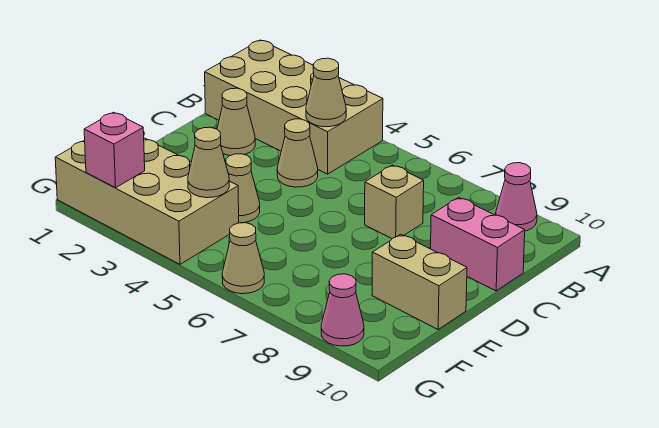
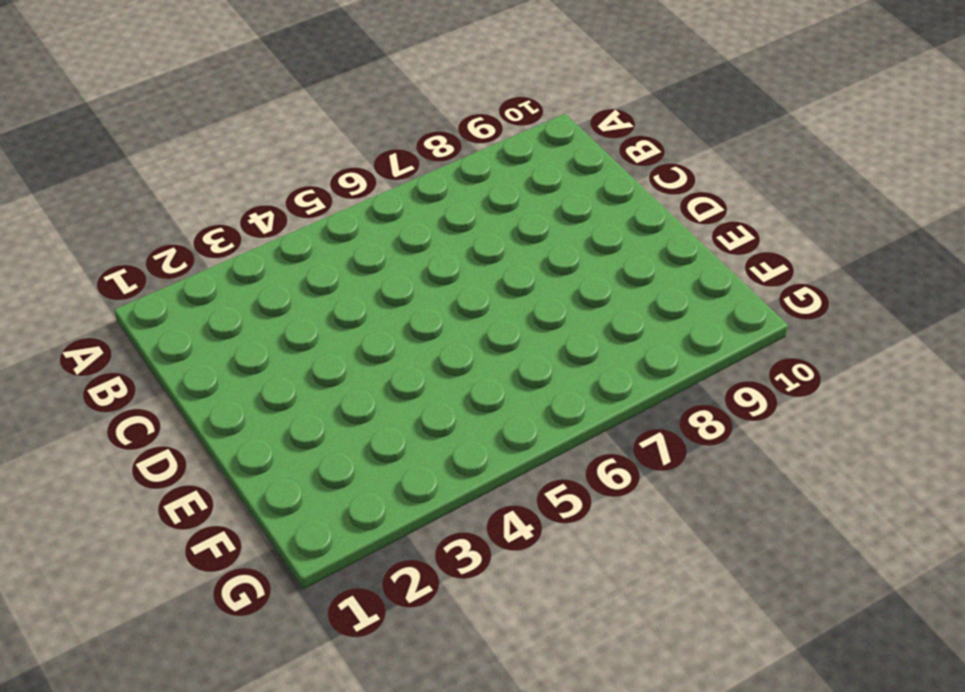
none -> tan 2x4 brick [205,40,383,174]
none -> pink 1x1 cone [496,163,537,231]
none -> tan 1x1 cone [217,88,255,156]

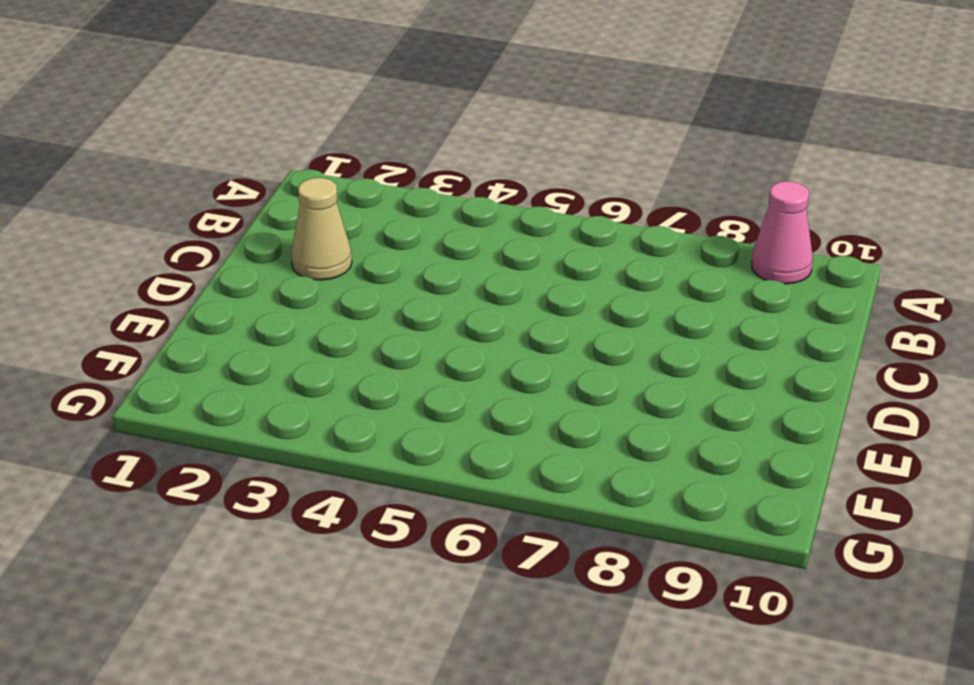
none -> tan 2x4 brick [205,40,383,174]
none -> tan 1x1 cone [277,119,318,187]
none -> tan 1x1 brick [365,165,424,238]

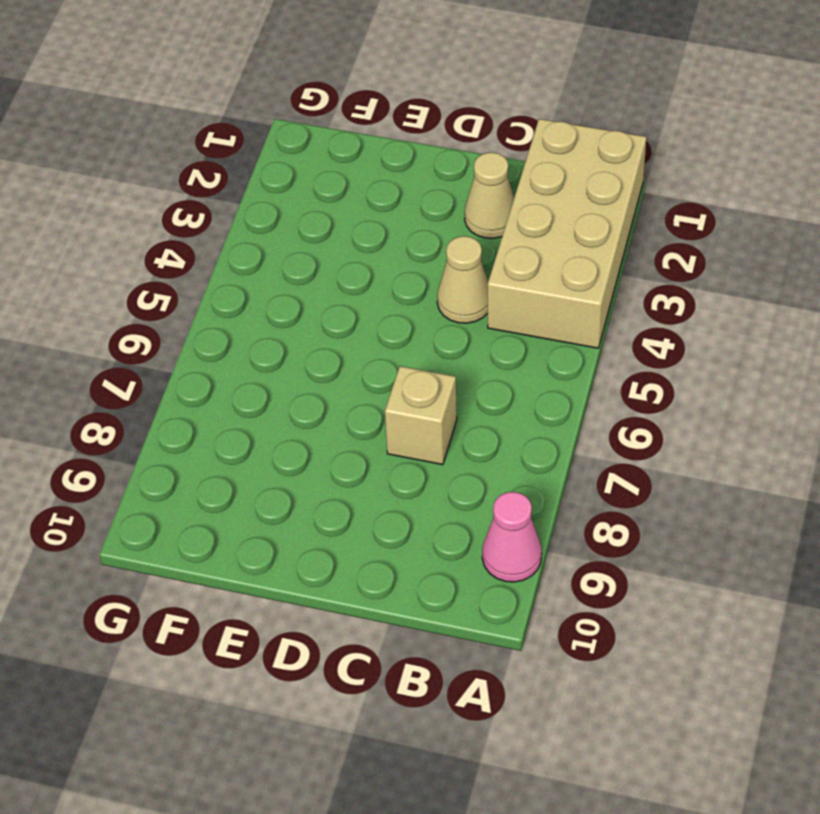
none -> pink 1x2 brick [431,197,525,291]
none -> tan 1x1 cone [226,154,260,223]
none -> tan 1x2 brick [372,234,467,329]

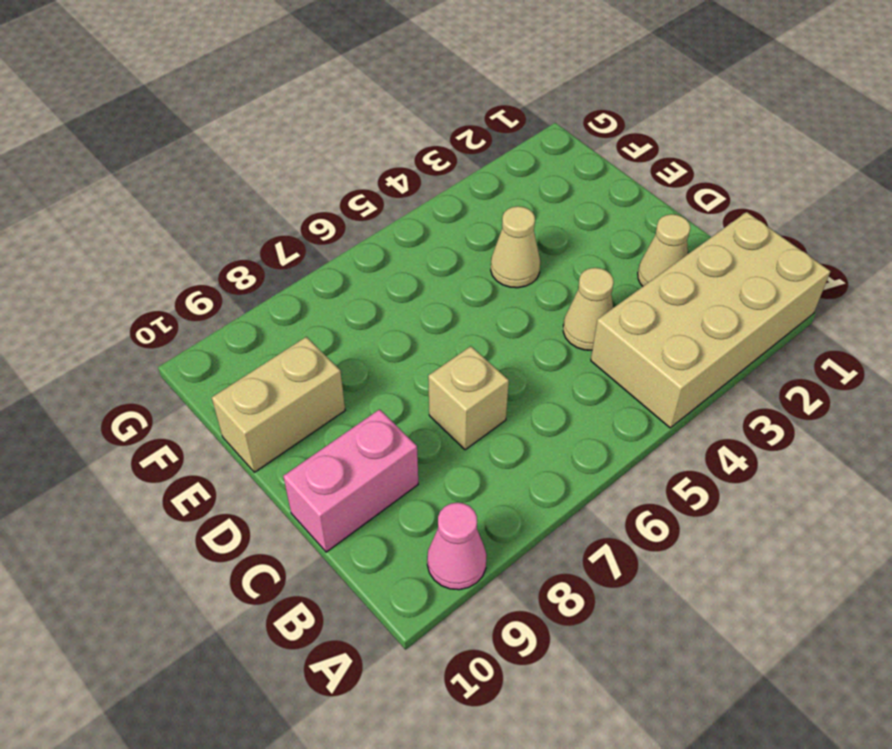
none -> tan 2x4 brick [55,138,239,264]
none -> tan 1x1 cone [222,223,264,294]
none -> pink 1x1 cone [321,274,364,346]

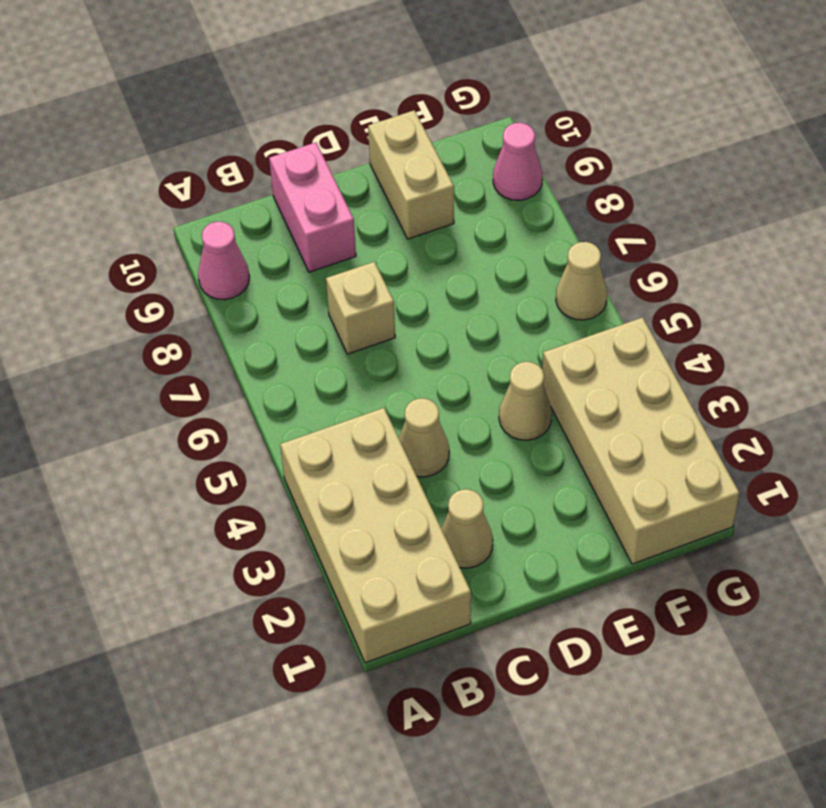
none -> tan 1x1 cone [306,58,346,127]
none -> tan 1x1 cone [188,127,229,198]
none -> pink 1x1 brick [84,112,145,188]

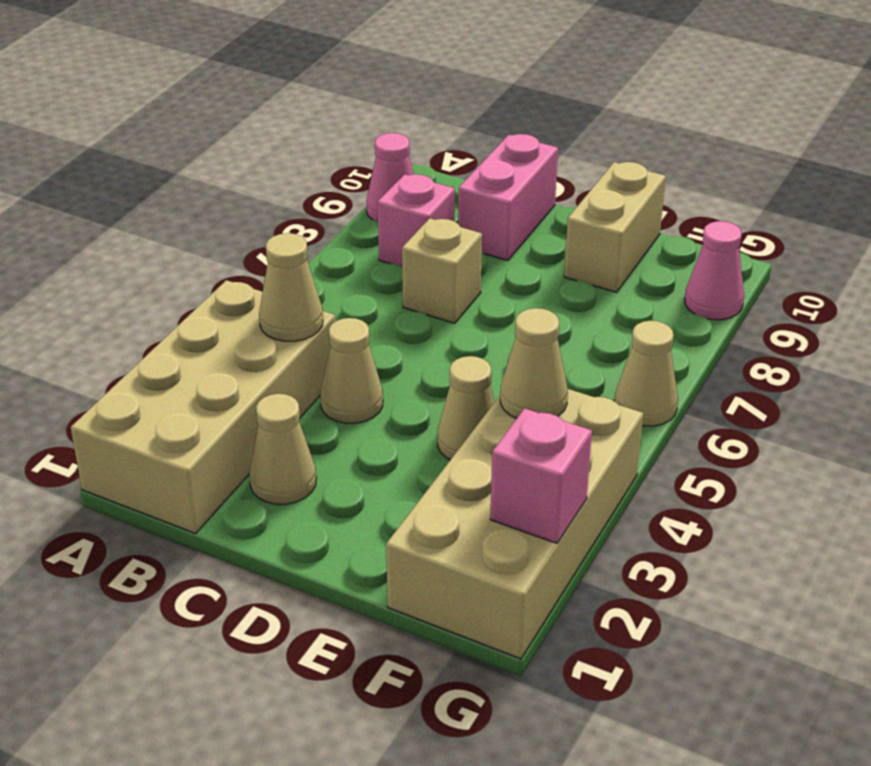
pink 1x1 brick [378,174,455,267] -> none

